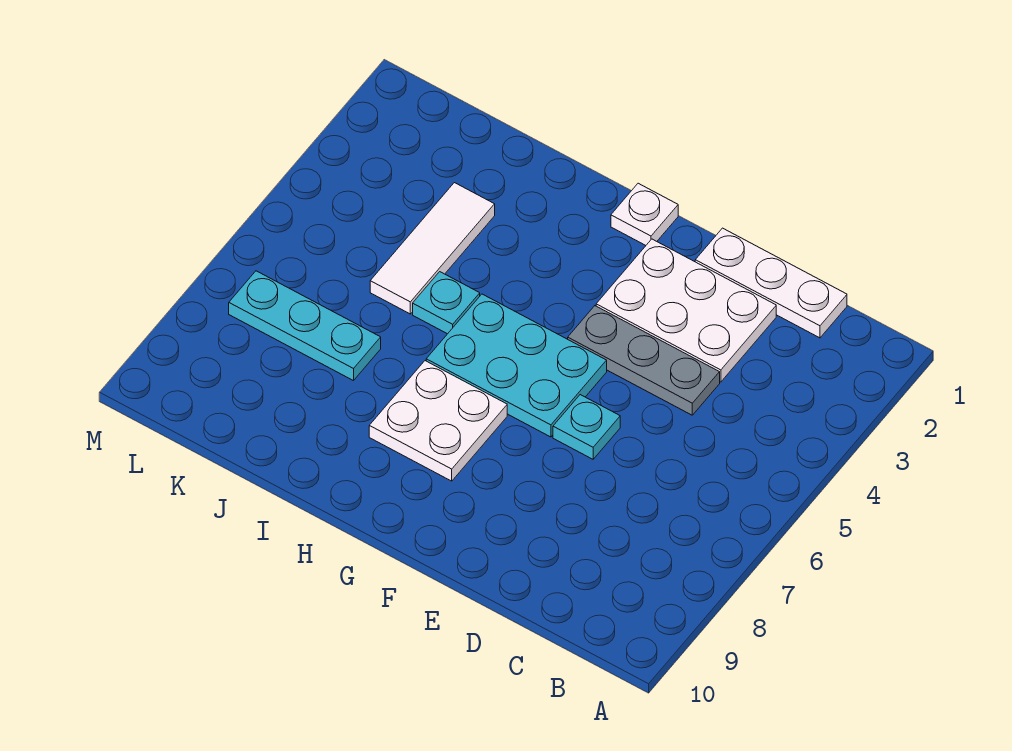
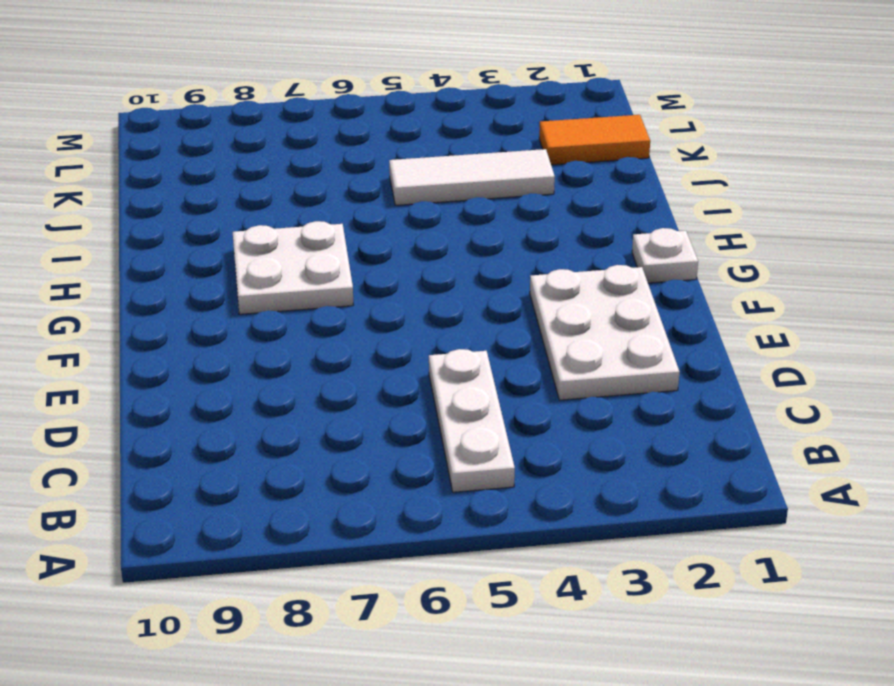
white 1x3 plate [429,349,515,492] -> white 1x3 plate moved to [695,228,847,338]
orange 1x2 tile [539,115,650,165] -> none
none -> grey 1x3 plate [568,306,720,415]
none -> cyan 1x1 plate [553,395,620,459]

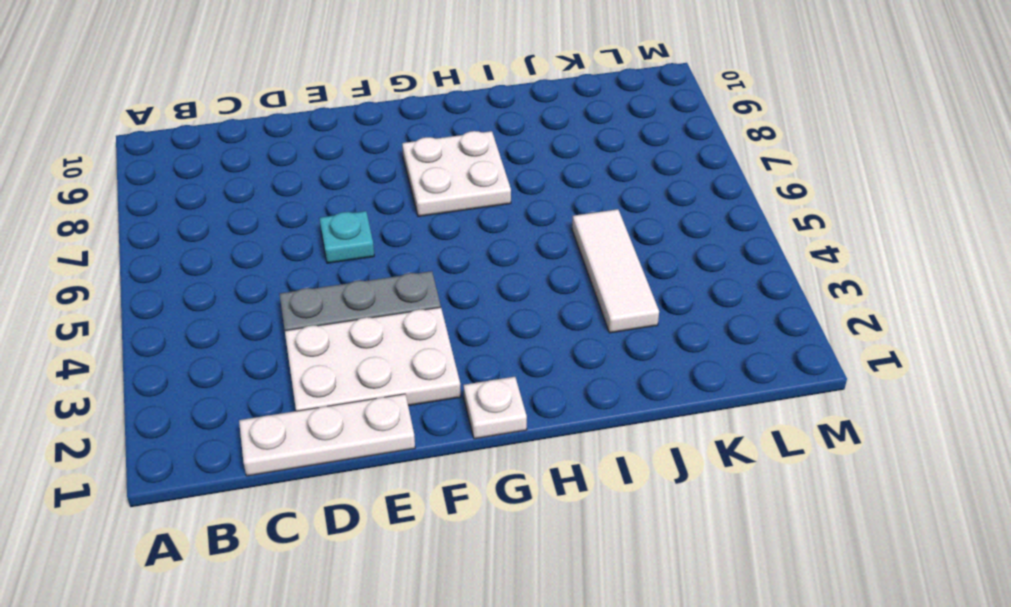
none -> cyan 2x3 plate [426,294,607,437]
none -> cyan 1x1 plate [413,272,480,334]

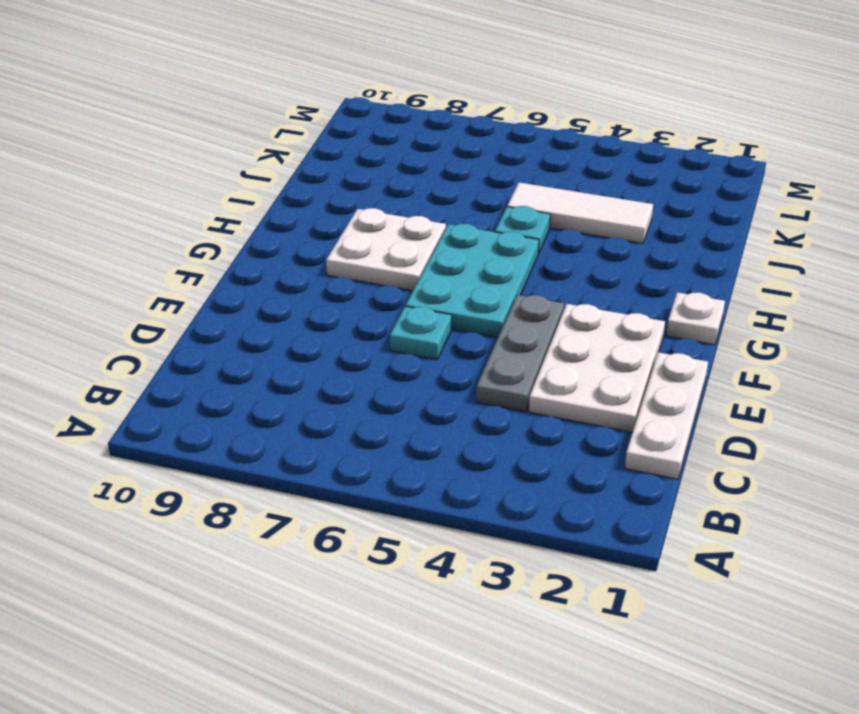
none -> cyan 1x3 plate [229,271,381,381]

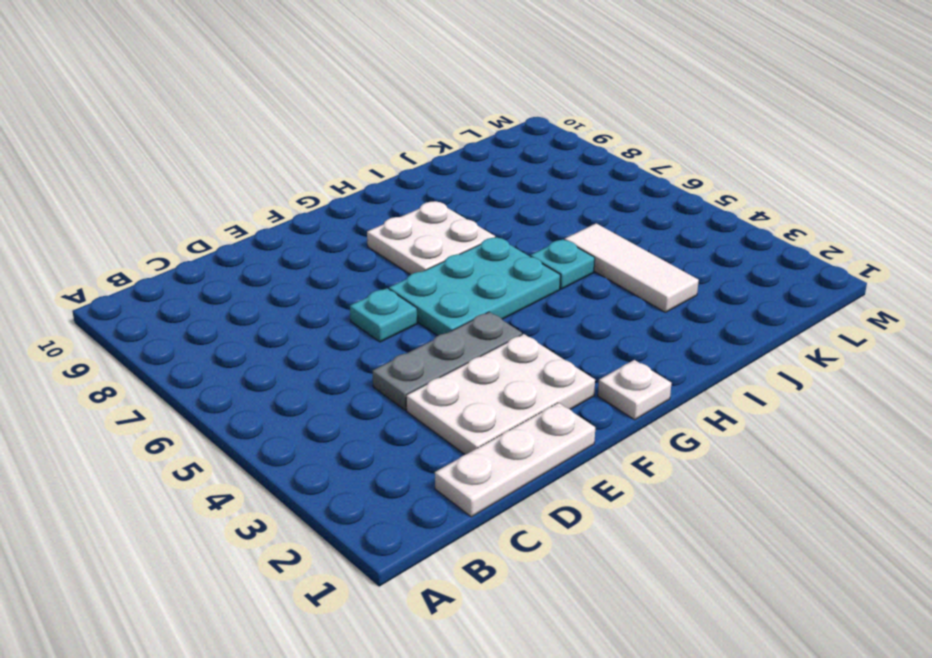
none -> cyan 1x3 plate [229,271,381,381]

